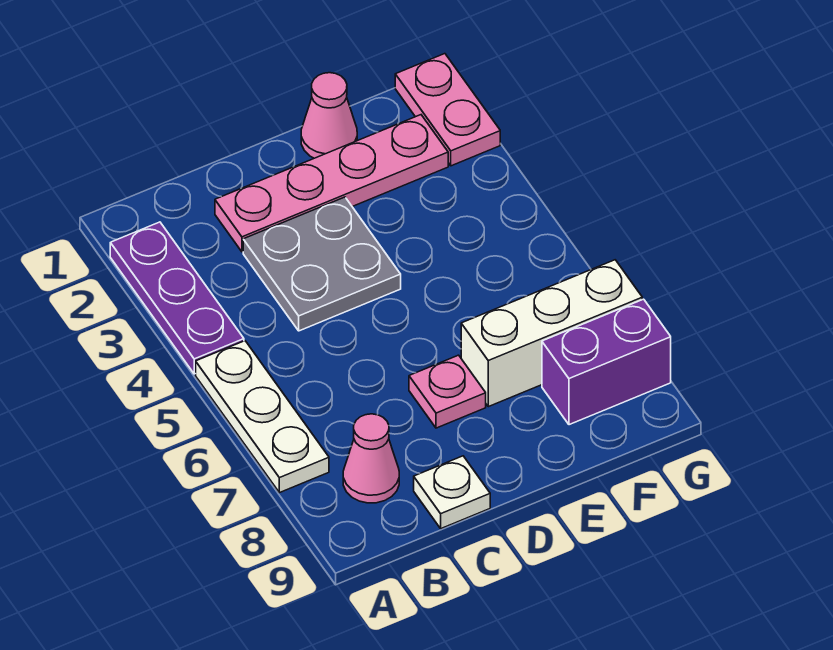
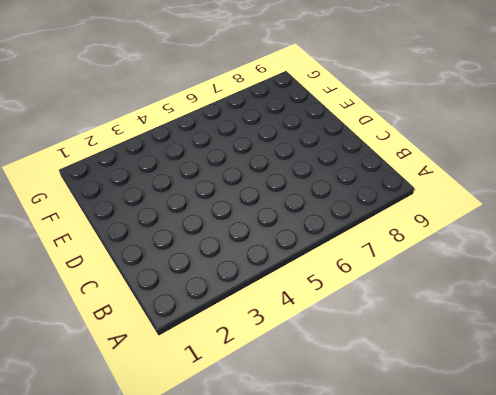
none -> purple 1x3 plate [110,222,244,374]
none -> white 1x3 plate [196,341,329,493]

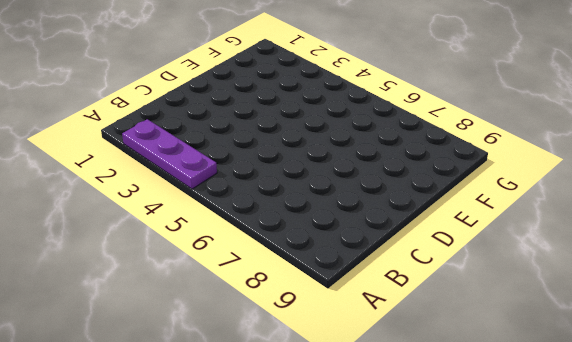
none -> white 1x3 plate [196,341,329,493]
none -> pink 1x1 cone [343,414,399,503]

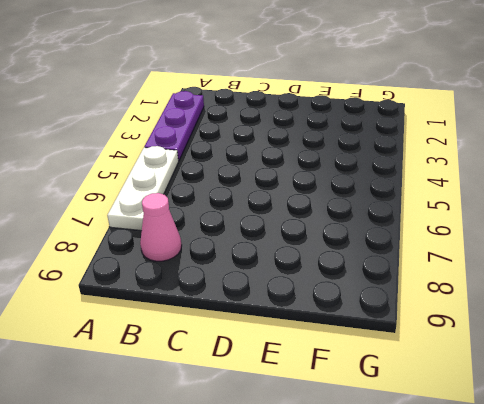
none -> pink 1x4 plate [215,115,448,252]
none -> grey 2x2 plate [243,197,401,331]

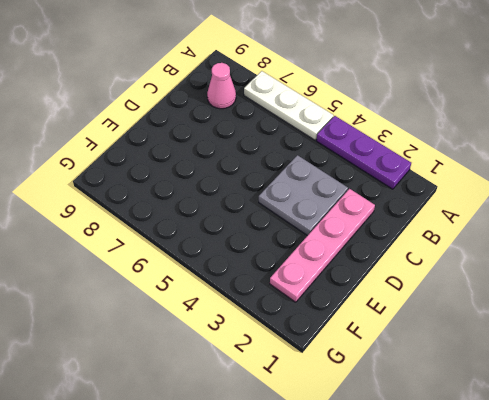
none -> white 1x1 plate [414,456,490,529]
none -> pink 1x1 plate [409,355,486,428]

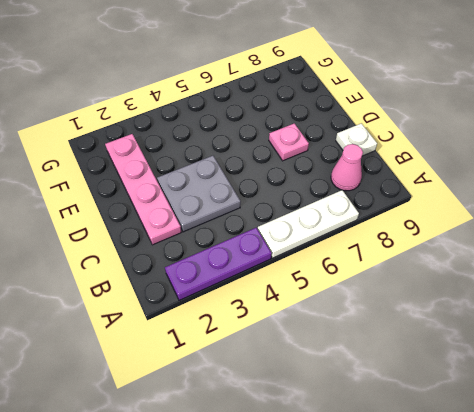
none -> pink 1x1 cone [301,73,357,158]
none -> white 1x3 brick [461,260,642,407]

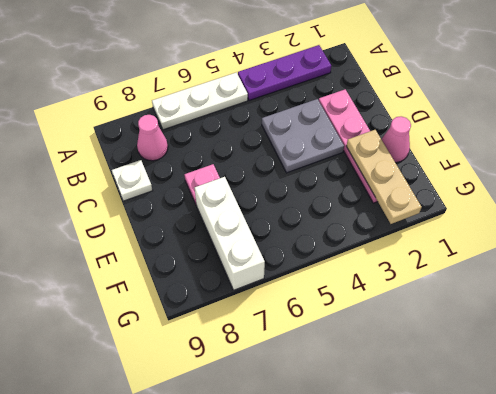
tan 1x3 plate [346,130,422,224] -> none
none -> purple 1x2 brick [542,299,671,425]
none -> pink 1x2 plate [395,54,500,166]

